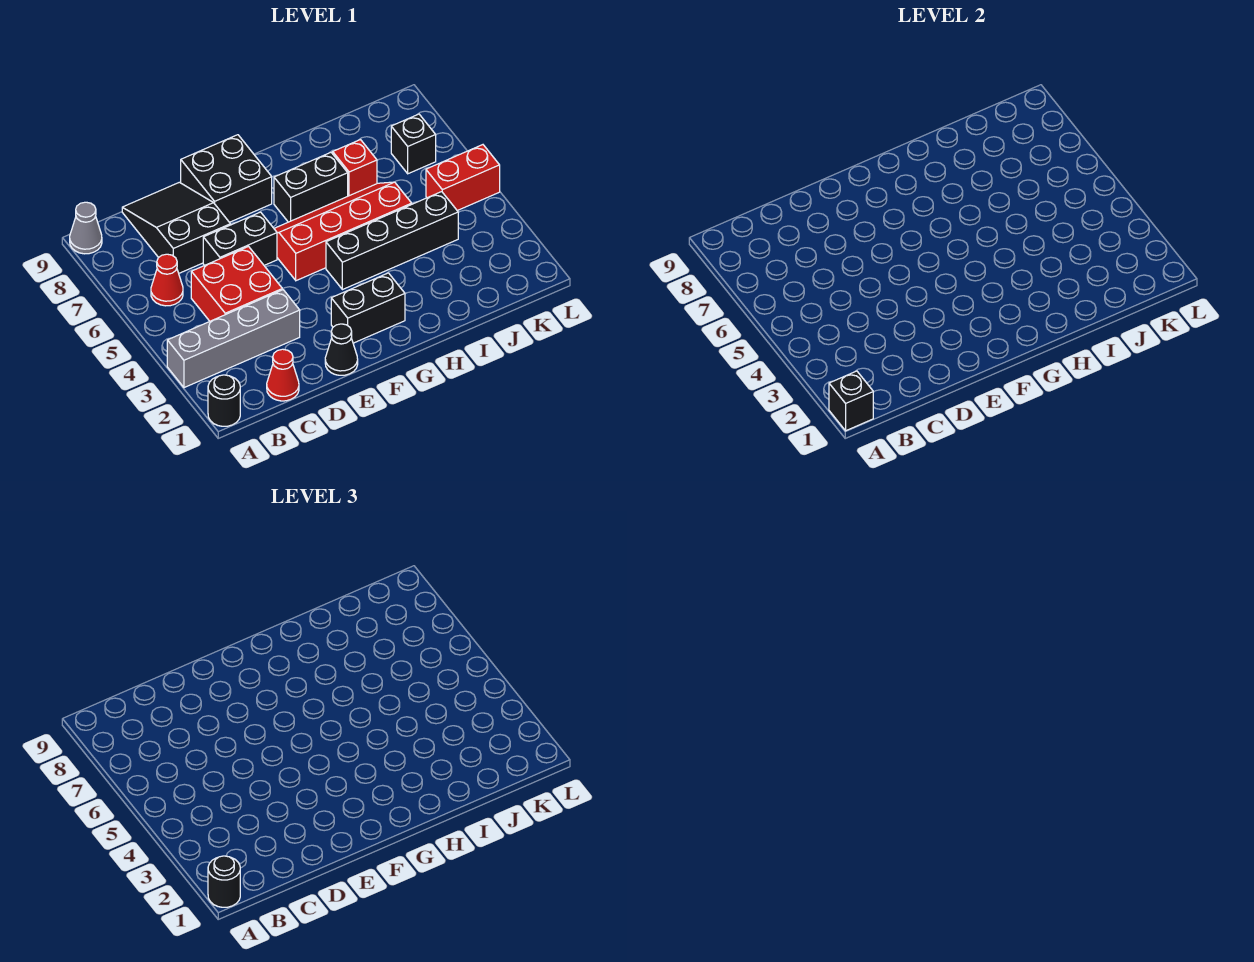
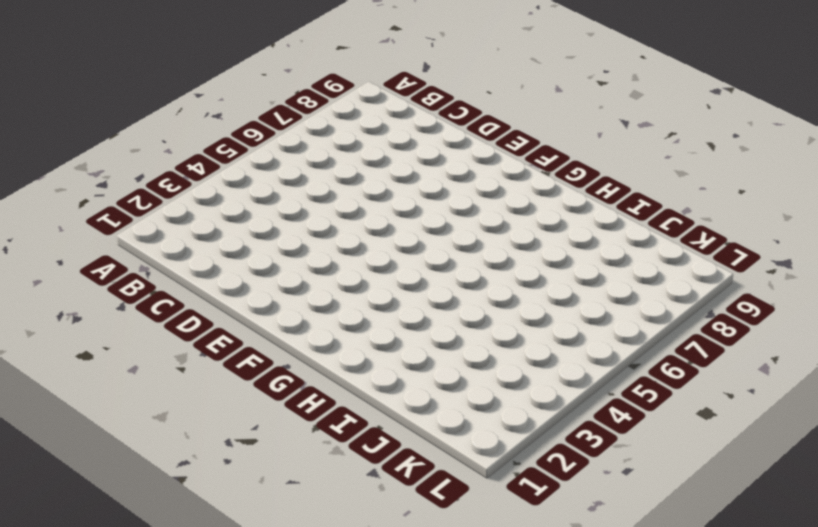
none -> black 1x1 round brick [208,375,240,426]
none -> grey 1x4 brick [167,290,300,388]
none -> grey 1x1 cone [70,202,102,254]

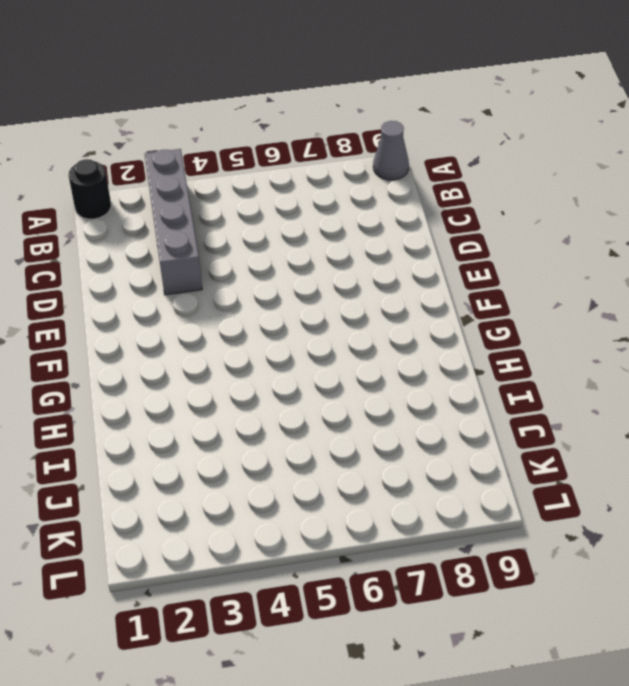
none -> red 1x1 cone [151,254,183,306]
none -> red 1x1 cone [267,349,299,401]
none -> red 2x2 brick [191,247,282,321]

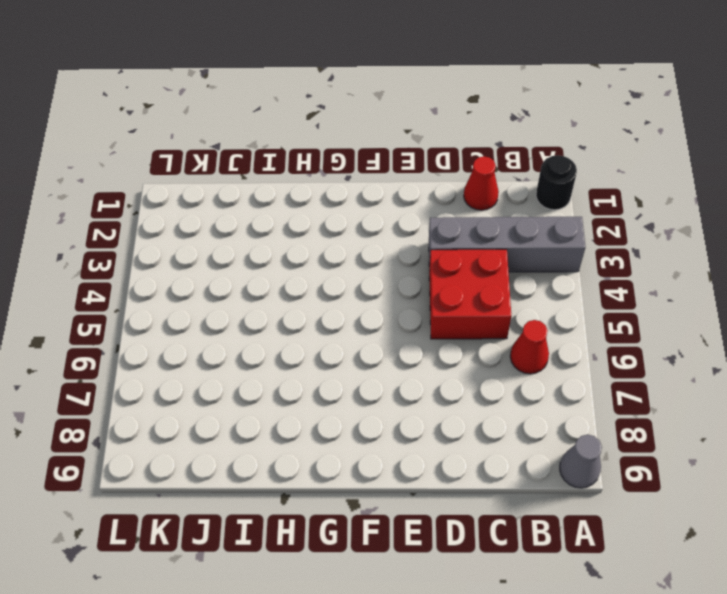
none -> black 2x3 slope [122,182,230,273]
none -> black 1x2 brick [203,212,277,266]
none -> black 1x1 cone [325,324,358,375]

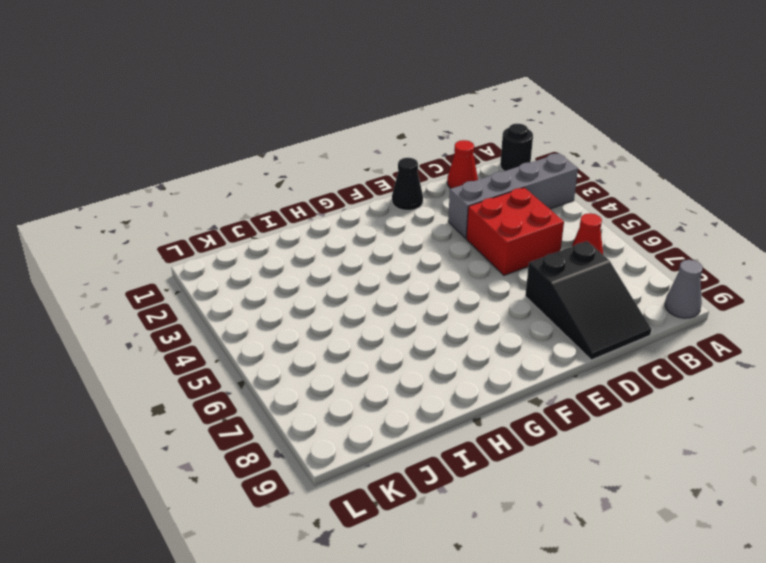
none -> black 1x2 brick [203,212,277,266]
none -> black 2x2 brick [181,135,272,222]
none -> black 1x2 brick [331,273,405,343]

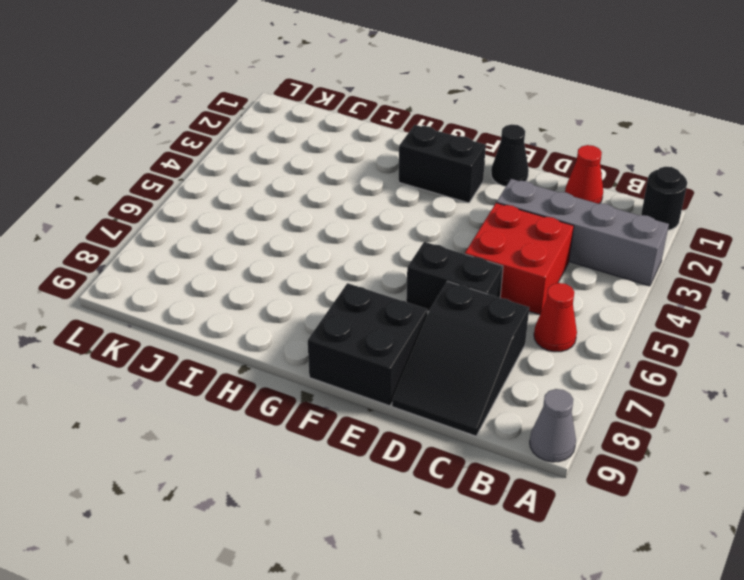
none -> red 2x4 slope [274,182,412,281]
none -> black 1x4 brick [326,192,458,290]
none -> black 1x2 brick [274,153,348,222]

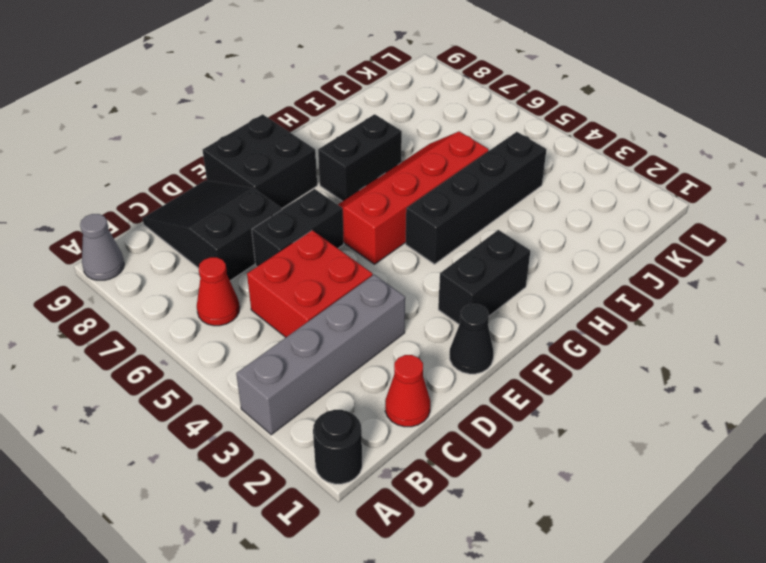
none -> red 1x1 brick [333,140,377,196]
none -> red 1x2 brick [426,145,500,211]
none -> black 1x1 brick [391,114,436,174]

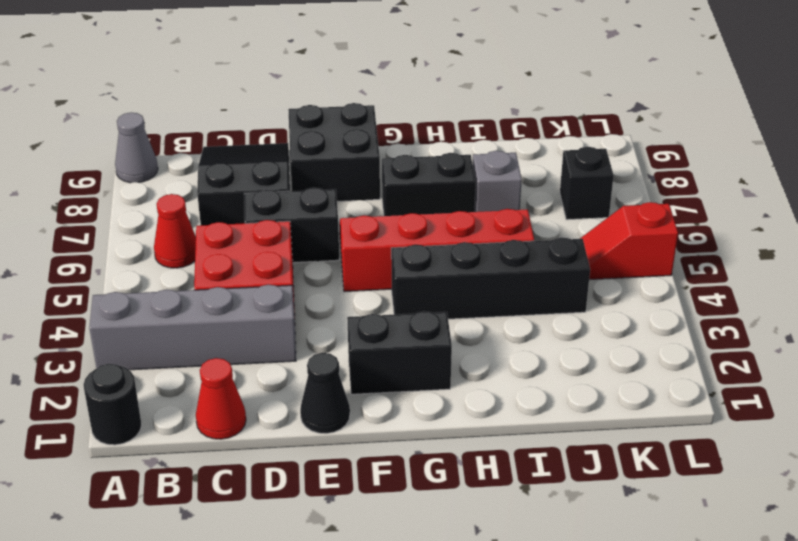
grey 1x1 brick [473,151,522,212] -> red 1x1 brick [333,140,377,196]
red 1x2 slope [580,202,678,280] -> red 1x2 brick [426,145,500,211]
none -> black 1x1 brick [829,371,873,431]
none -> black 1x1 round brick [208,856,240,907]

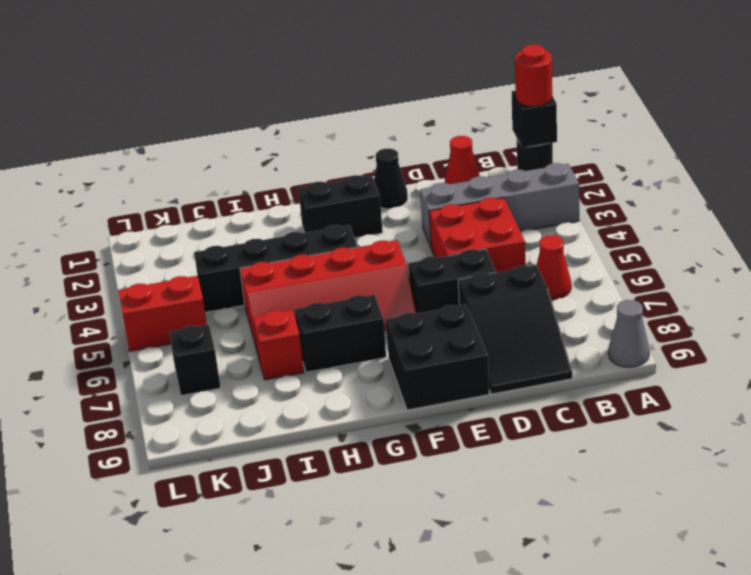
red 1x1 round brick [515,45,552,107] -> black 1x1 round brick [208,856,240,907]

